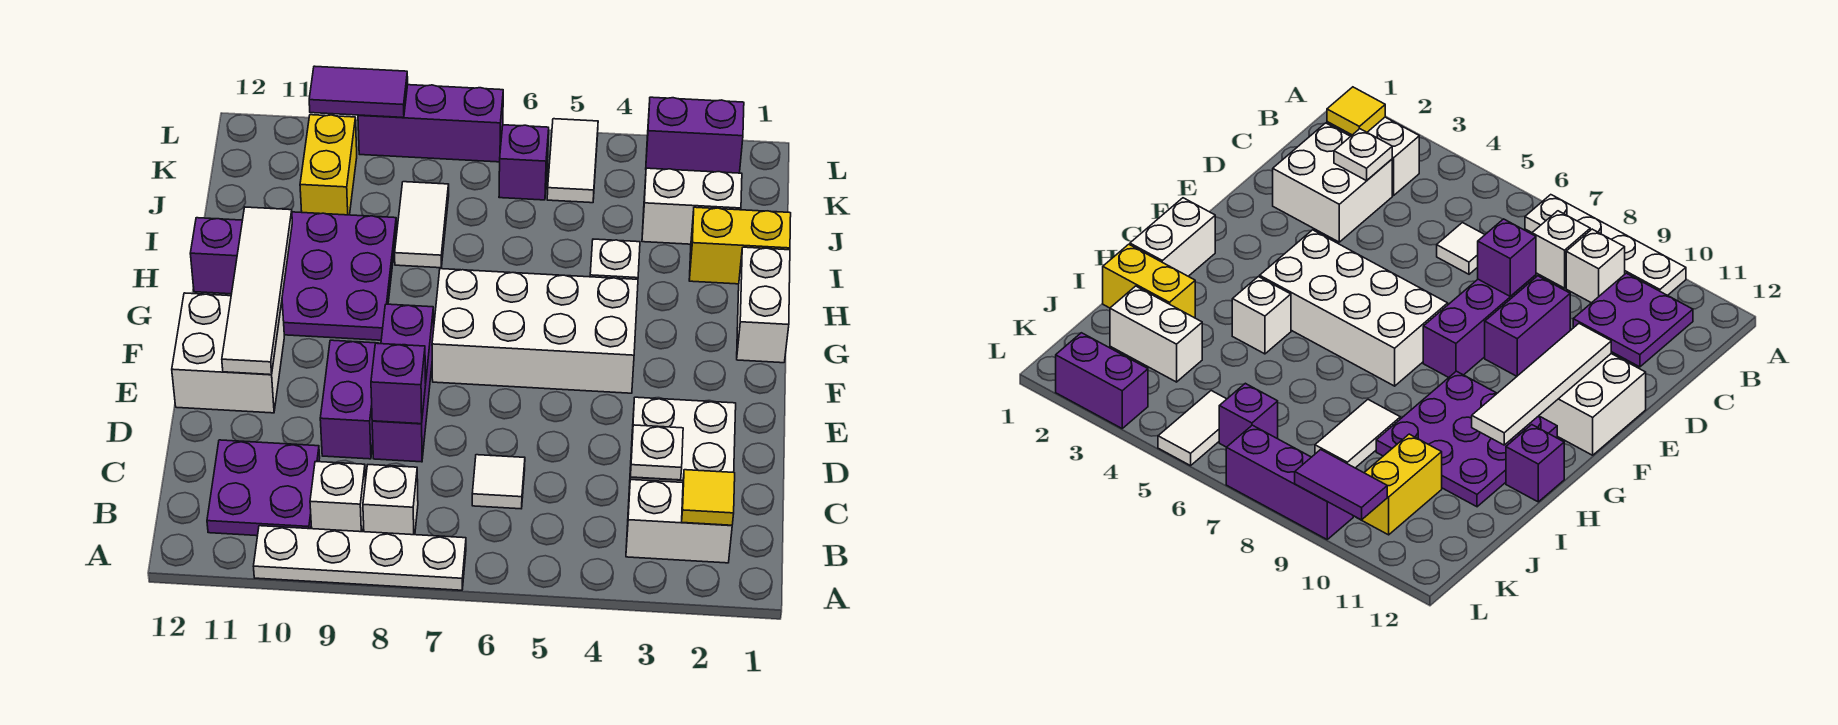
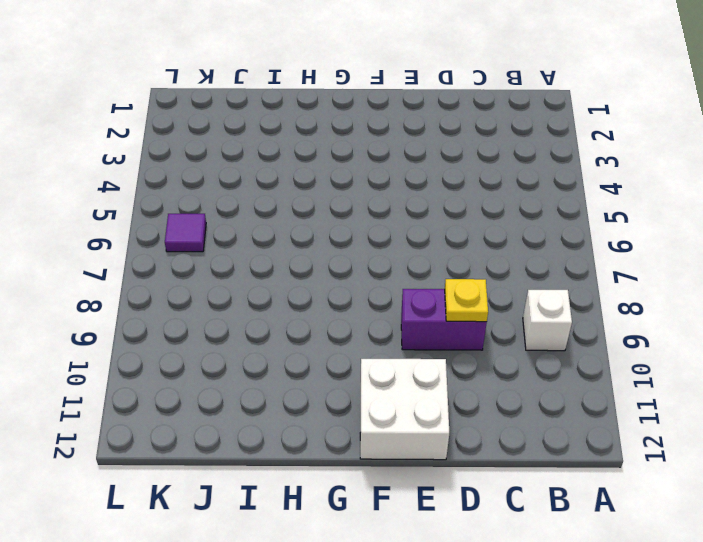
yellow 1x1 plate [445,279,488,322] -> none
purple 1x1 tile [165,214,206,252] -> purple 1x1 brick [499,125,549,200]
none -> white 1x4 plate [254,526,466,590]
none -> white 1x2 brick [626,480,732,563]
none -> white 1x1 brick [363,465,418,535]

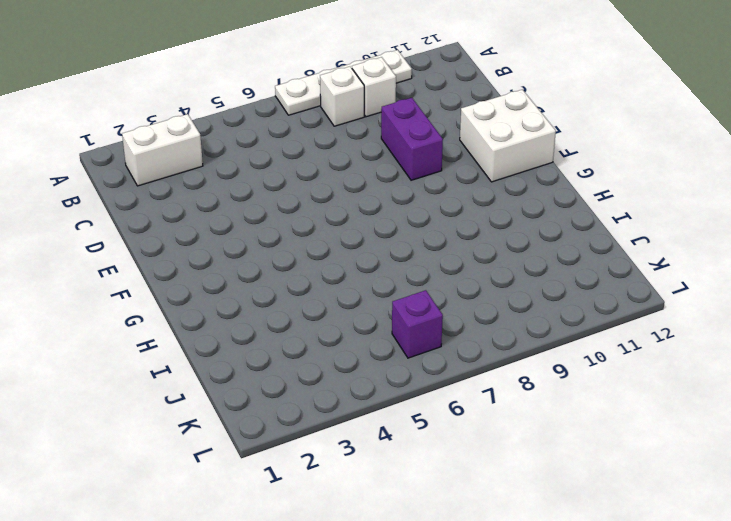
none -> purple 2x2 plate [207,440,320,536]
none -> white 2x2 brick [628,397,736,507]
none -> white 1x1 tile [472,455,525,509]

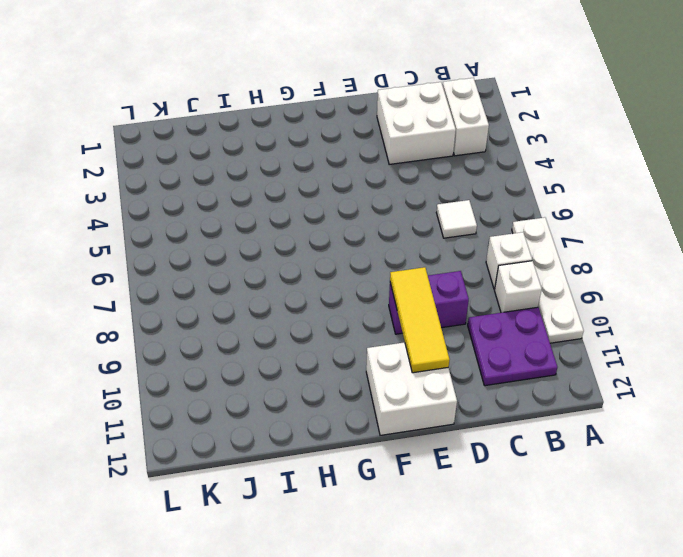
yellow 1x3 tile [390,267,450,373] -> white 1x4 tile [222,207,292,375]
none -> purple 1x3 brick [372,304,434,462]
none -> white 2x4 brick [432,269,638,393]
none -> white 1x2 brick [737,247,790,363]

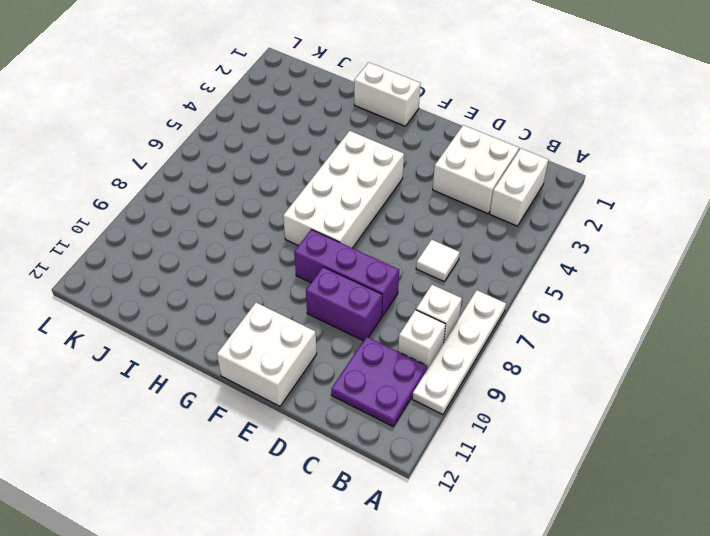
none -> purple 3x3 plate [282,212,396,340]
none -> white 1x1 brick [590,239,640,279]
none -> purple 1x1 brick [190,218,242,294]

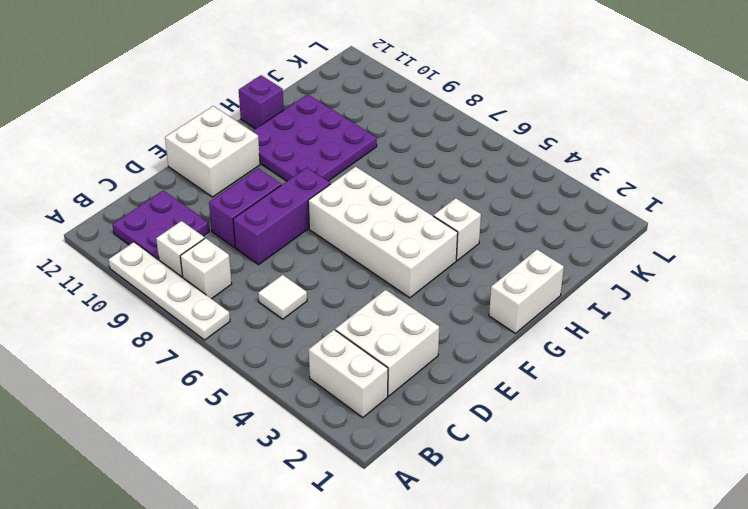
none -> yellow 1x2 brick [689,207,791,284]
none -> white 1x2 tile [395,182,449,268]
none -> white 1x2 brick [642,168,742,244]

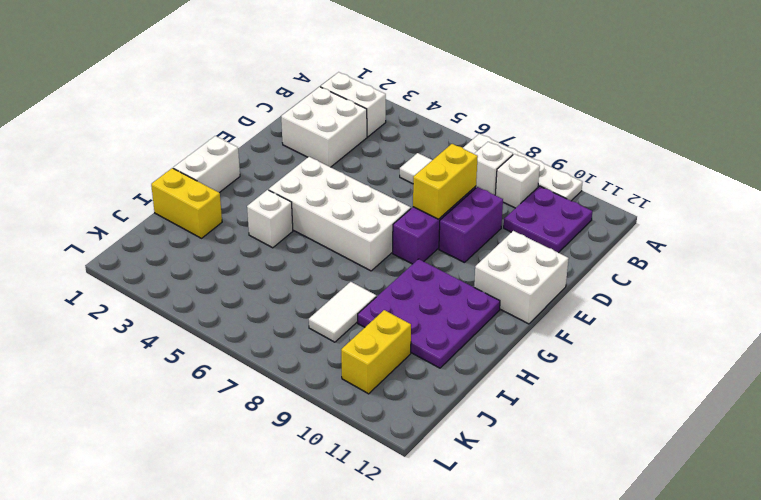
yellow 1x2 brick [413,144,478,219] -> purple 1x1 brick [371,343,426,424]
none -> purple 1x1 brick [190,218,242,294]
none -> white 1x2 brick [642,168,742,244]
none -> white 1x2 tile [547,119,598,203]

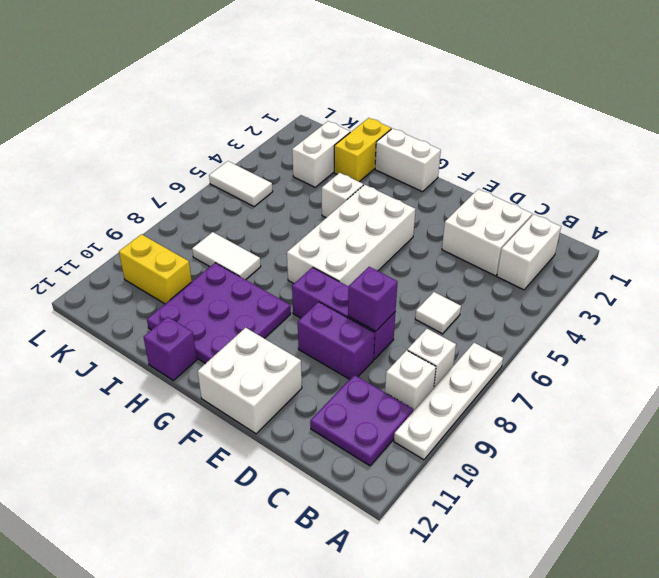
none -> purple 1x1 brick [499,125,549,200]
none -> purple 1x2 brick [646,97,744,173]
none -> purple 1x3 brick [358,85,503,162]

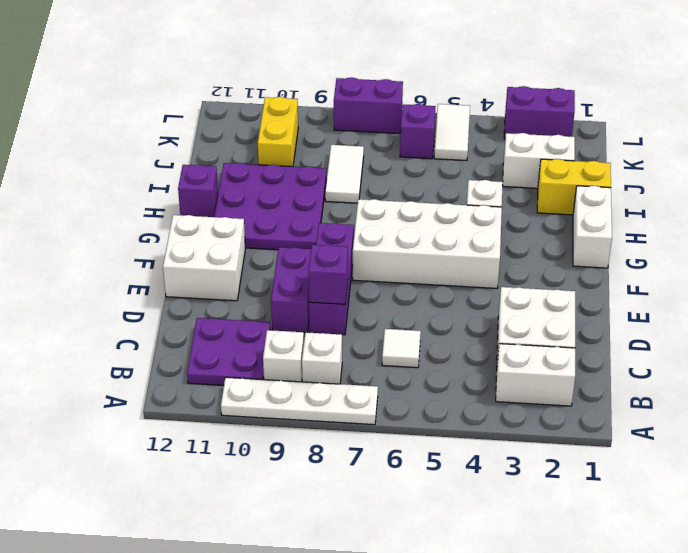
purple 1x2 brick [334,77,403,134] -> purple 1x3 brick [358,85,503,162]
none -> yellow 1x1 tile [682,470,735,525]
none -> white 1x1 plate [630,425,683,480]
none -> white 1x4 tile [222,207,292,375]

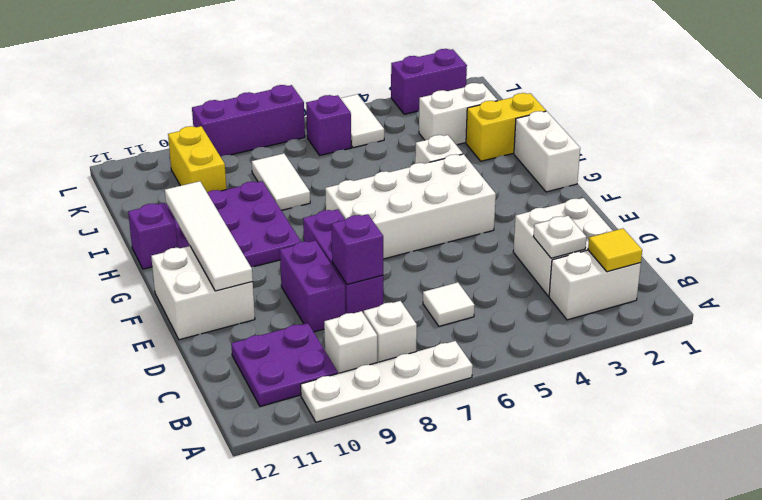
none -> purple 1x2 tile [309,66,408,118]

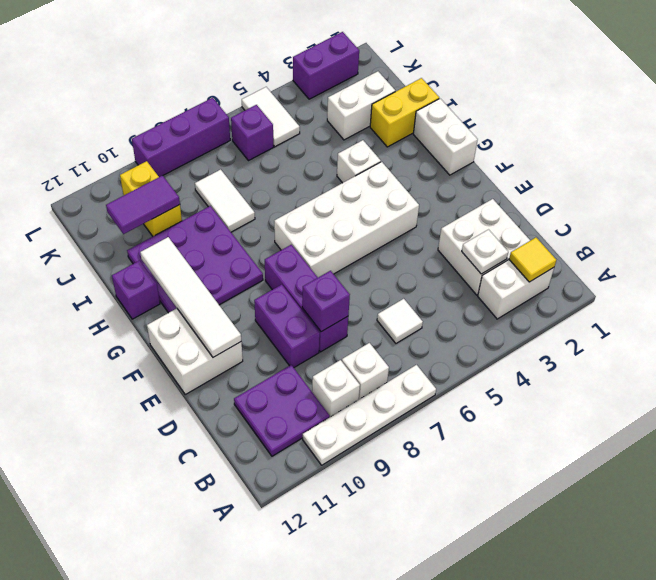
purple 1x2 tile [106,176,180,234] -> purple 1x2 tile moved to [309,66,408,118]

